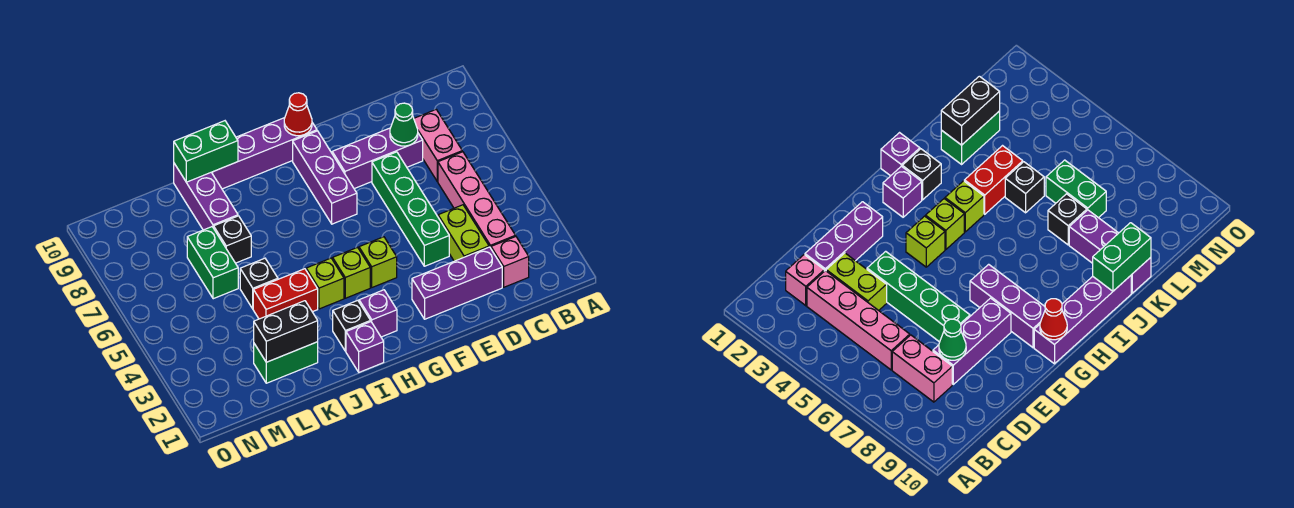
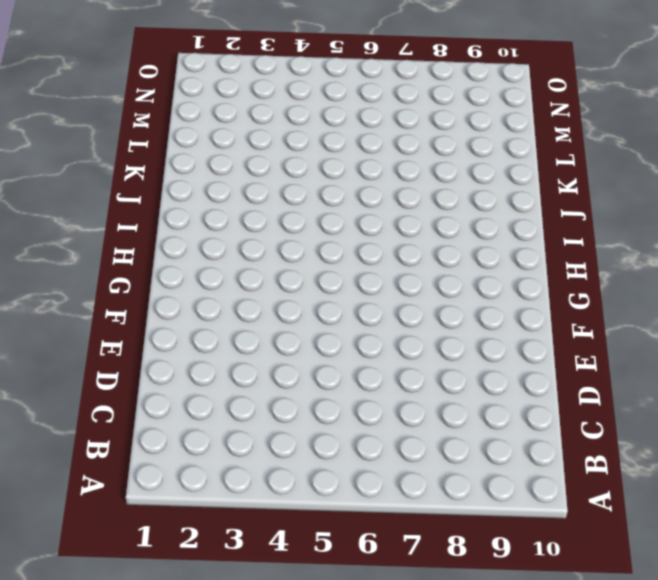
none -> pink 1x1 brick [491,237,529,287]
none -> pink 1x4 brick [438,152,516,248]
none -> pink 1x2 brick [414,110,462,181]

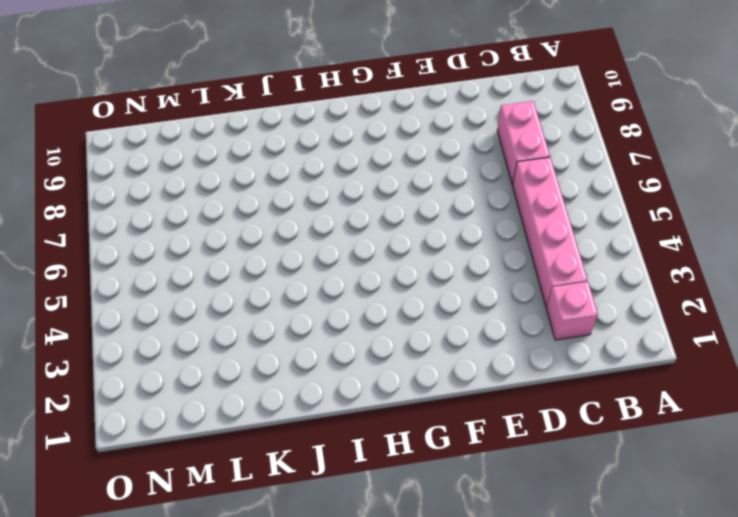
none -> purple 1x3 brick [412,247,502,319]
none -> lime 1x2 brick [438,205,489,261]
none -> purple 1x3 brick [332,128,423,189]

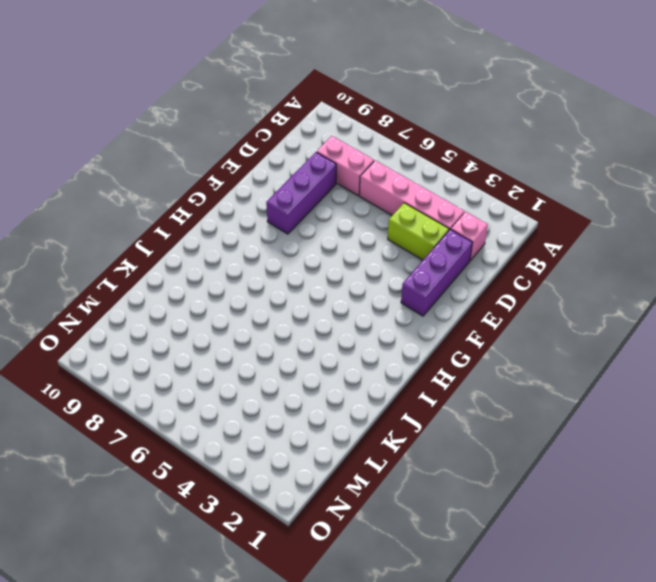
none -> green 1x4 brick [372,152,449,266]
none -> lime 1x1 brick [359,237,397,287]
none -> purple 1x3 brick [293,131,357,224]

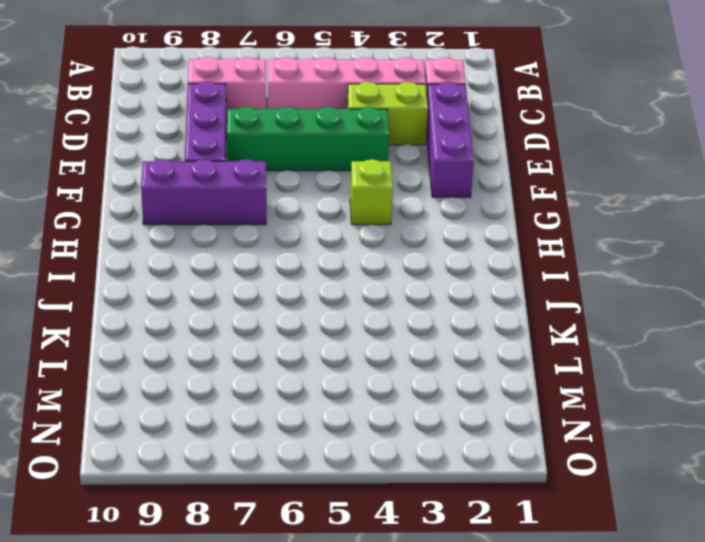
none -> purple 1x4 brick [212,118,317,189]
none -> purple 1x1 brick [359,290,397,337]
none -> lime 1x1 brick [333,248,370,298]

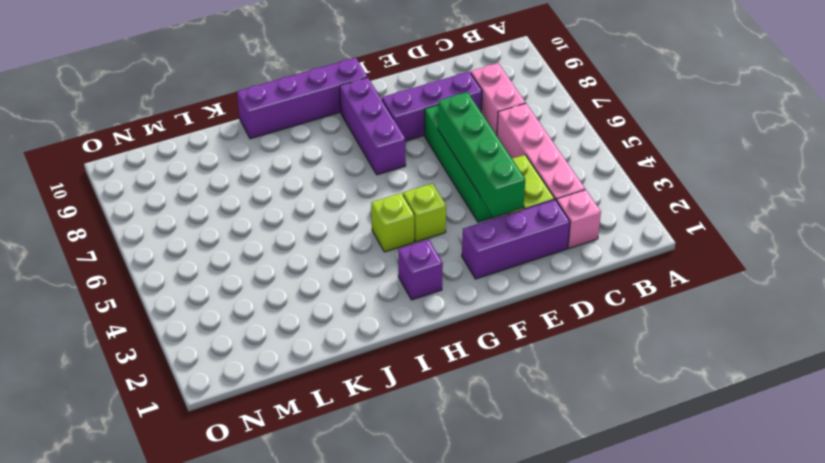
green 1x4 brick [438,92,525,217] -> none
none -> purple 1x1 brick [346,322,384,372]
none -> black 1x1 brick [333,300,371,351]
none -> lime 1x1 brick [306,258,344,309]

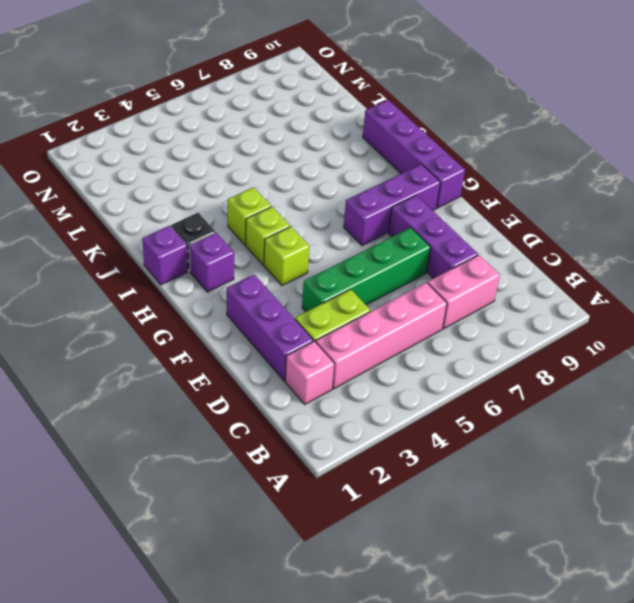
none -> red 1x2 brick [253,269,318,319]
none -> green 1x2 brick [254,342,318,383]
none -> black 1x1 brick [240,258,278,309]

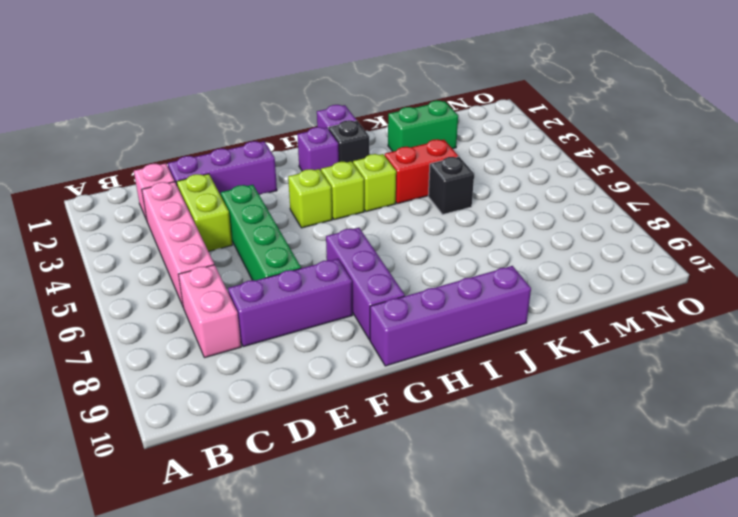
none -> black 1x1 brick [214,216,251,263]
none -> purple 1x3 brick [174,164,238,230]
none -> green 1x2 brick [187,227,238,299]

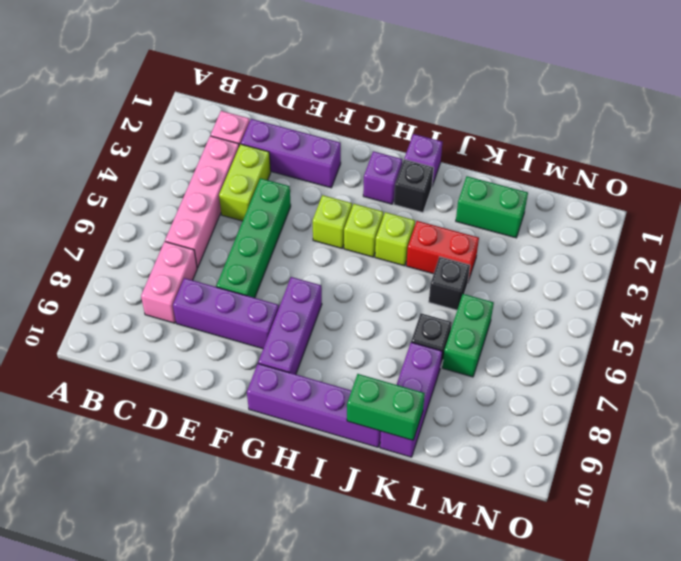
none -> green 1x1 cone [390,103,418,146]
none -> red 1x1 cone [284,93,312,136]
none -> black 1x2 brick [254,301,318,362]

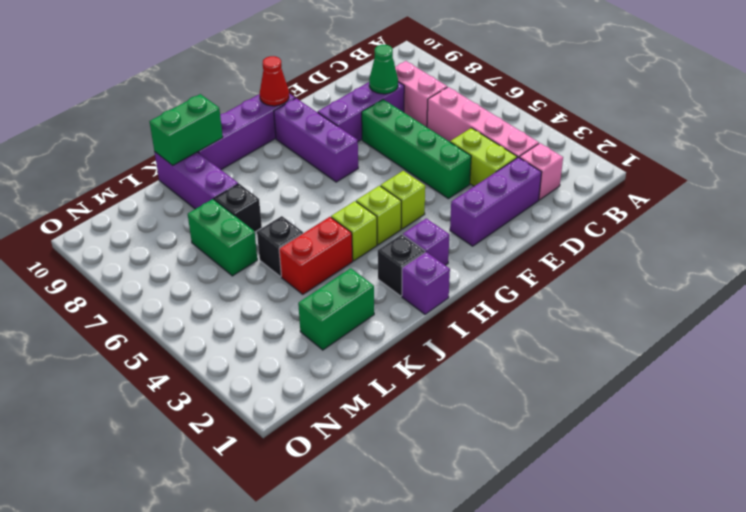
none -> black 1x2 brick [254,301,318,362]

